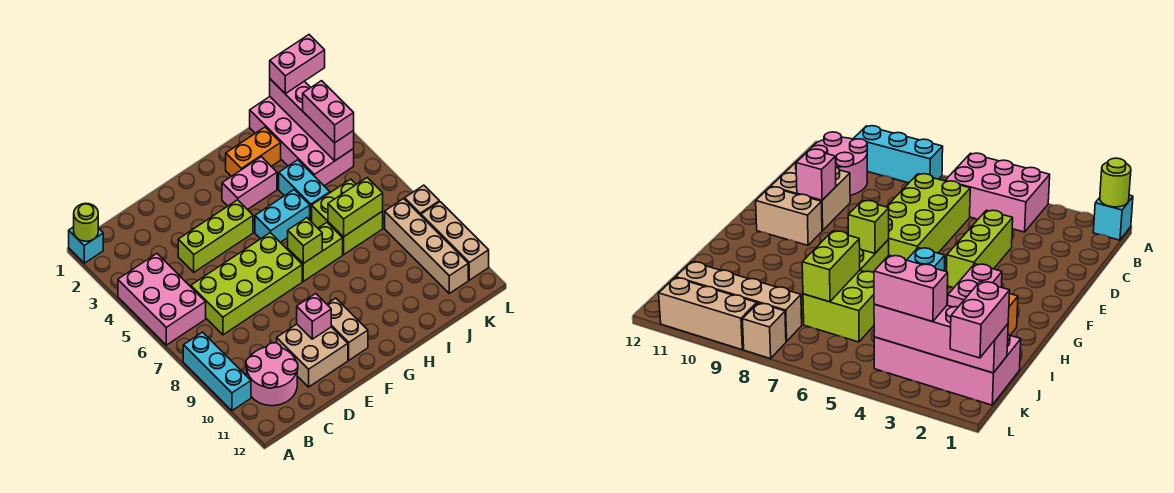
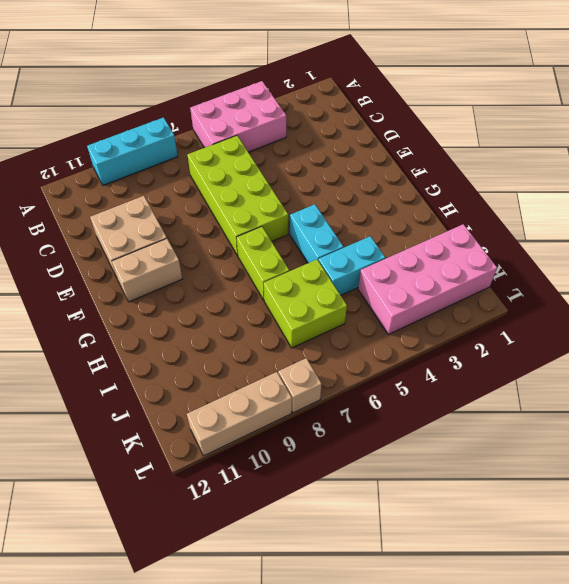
none -> cyan 1x1 brick [69,227,103,263]
none -> pink 2x2 round brick [246,343,298,406]
none -> lime 1x3 brick [178,200,253,272]

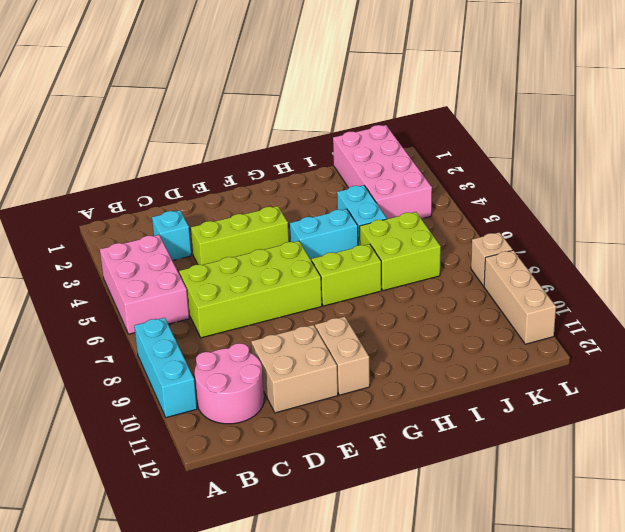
cyan 1x1 brick [152,210,192,261] -> cyan 1x1 brick moved to [69,227,103,263]
none -> pink 1x2 brick [222,157,277,210]
none -> orange 1x2 brick [226,127,281,176]
none -> tan 1x4 brick [385,199,468,293]

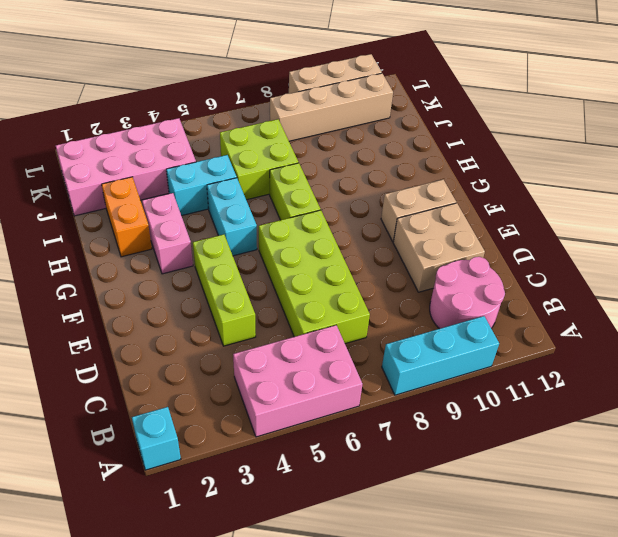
none -> tan 1x1 brick [405,185,439,215]
none -> lime 1x1 round brick [74,203,98,241]
none -> pink 1x1 brick [297,294,331,339]

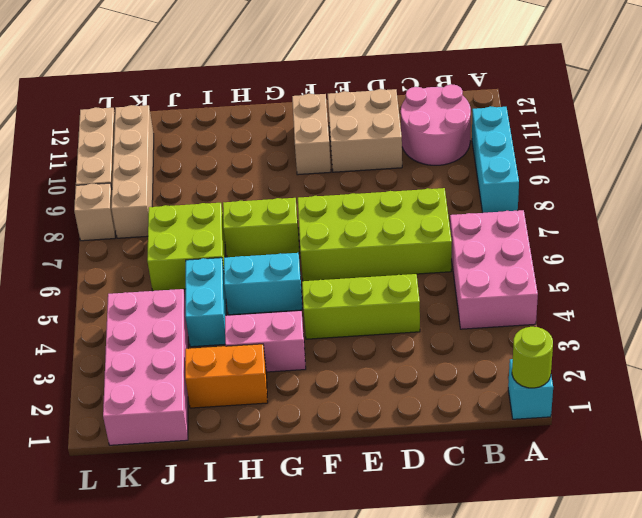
none -> pink 1x1 brick [297,294,331,339]
none -> lime 1x1 brick [288,218,322,264]
none -> lime 1x2 brick [328,178,383,237]

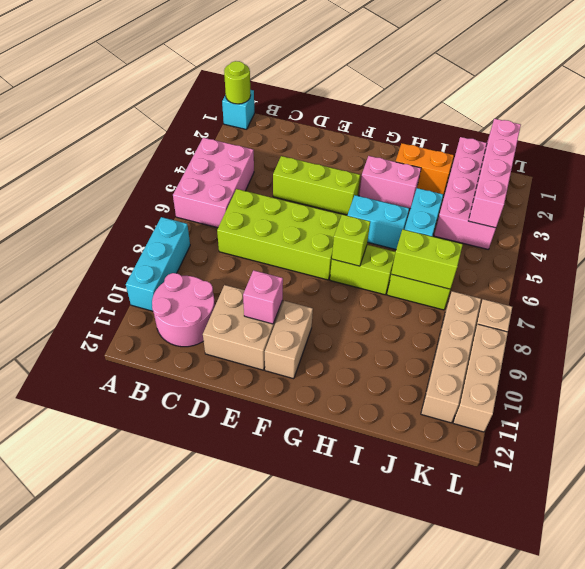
none -> pink 1x2 brick [270,35,325,94]
none -> pink 1x2 brick [303,81,354,143]

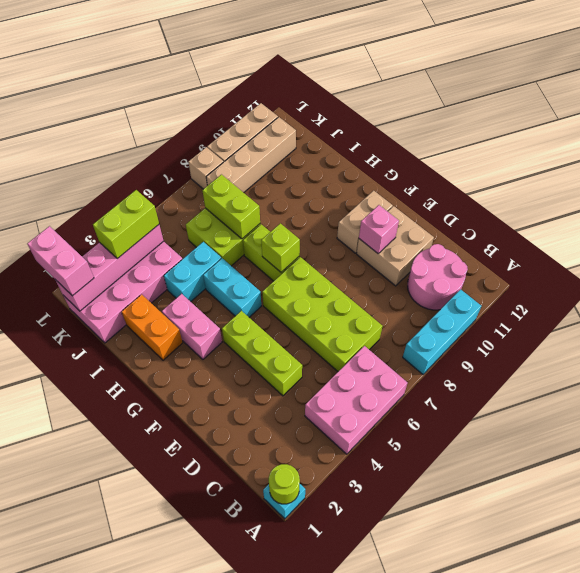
lime 1x2 brick [93,190,159,259] -> pink 1x2 brick [303,81,354,143]

